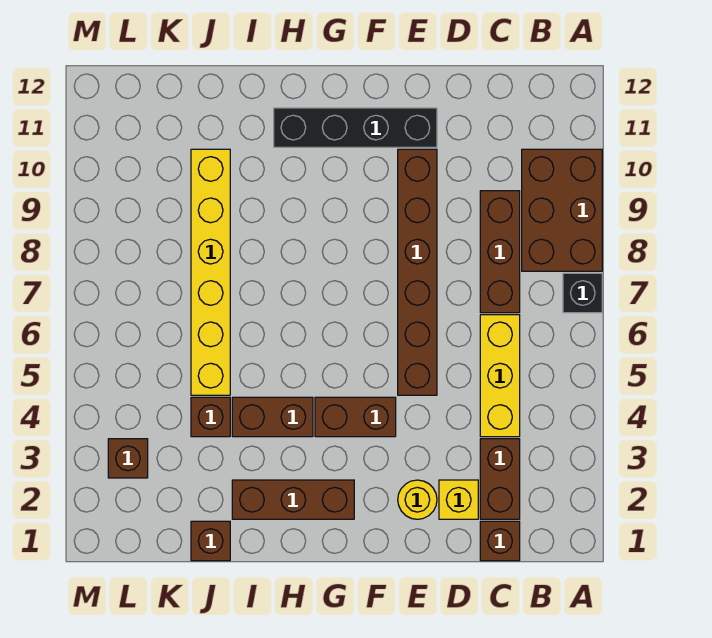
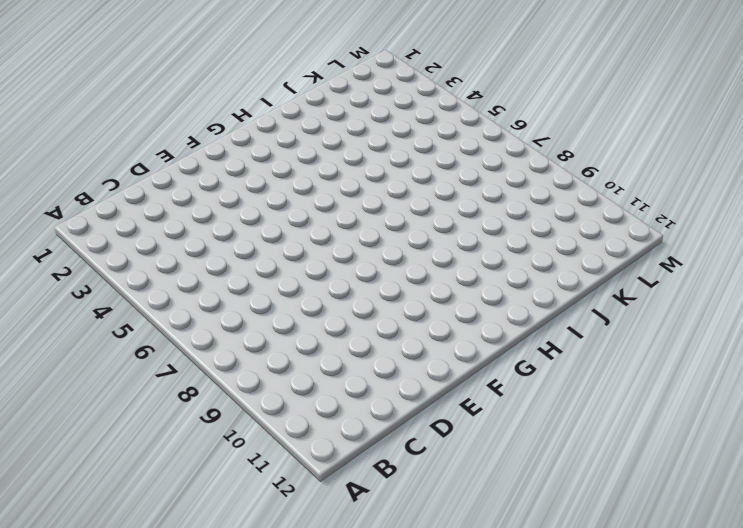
none -> black 1x1 brick [563,273,602,313]
none -> brown 2x3 brick [522,149,602,271]
none -> brown 1x1 brick [480,521,520,561]

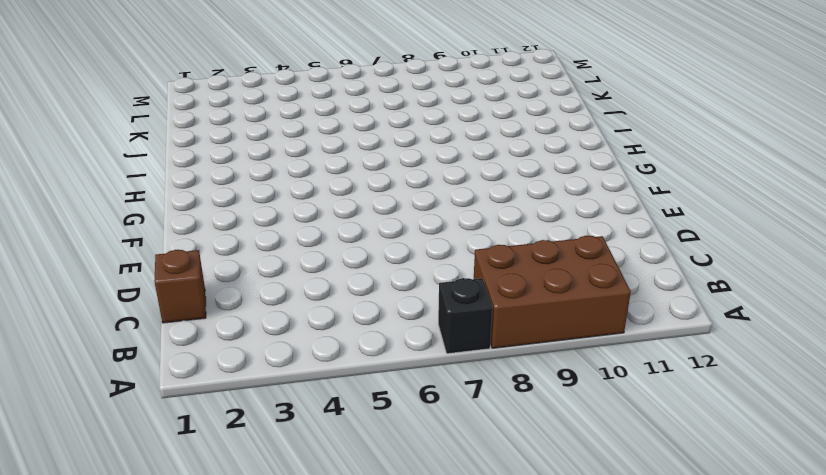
none -> brown 1x2 brick [480,439,520,519]
none -> yellow 1x3 brick [480,315,520,437]
none -> brown 1x3 brick [480,191,520,313]

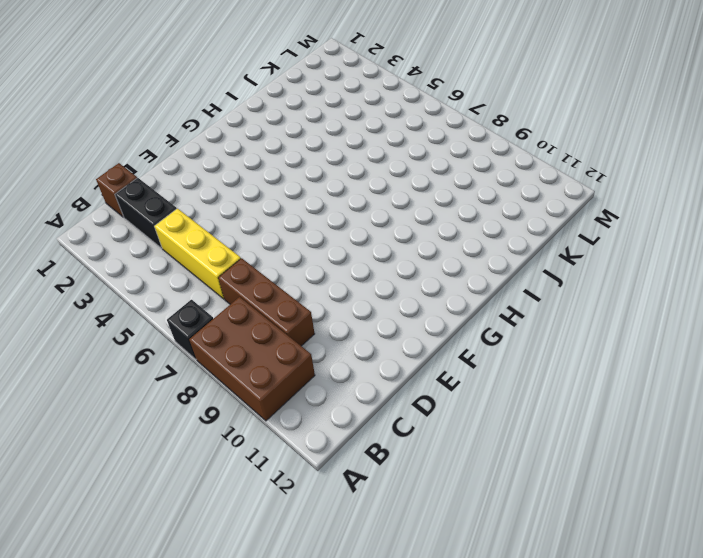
black 1x2 brick [115,178,177,248] -> brown 1x2 brick [480,439,520,519]
none -> yellow 1x1 brick [439,480,478,519]
none -> yellow 1x1 round brick [398,480,437,519]
none -> brown 1x6 brick [398,149,437,395]

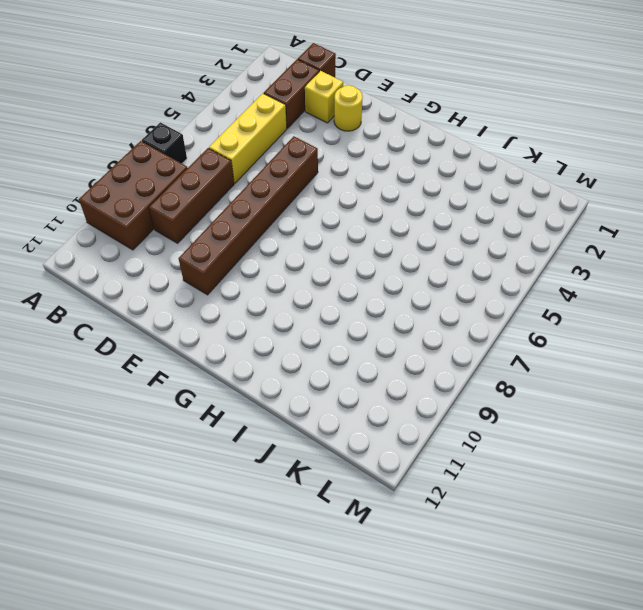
none -> black 1x4 brick [274,108,437,147]
none -> brown 1x2 brick [315,397,396,437]
none -> brown 1x3 brick [232,480,354,519]

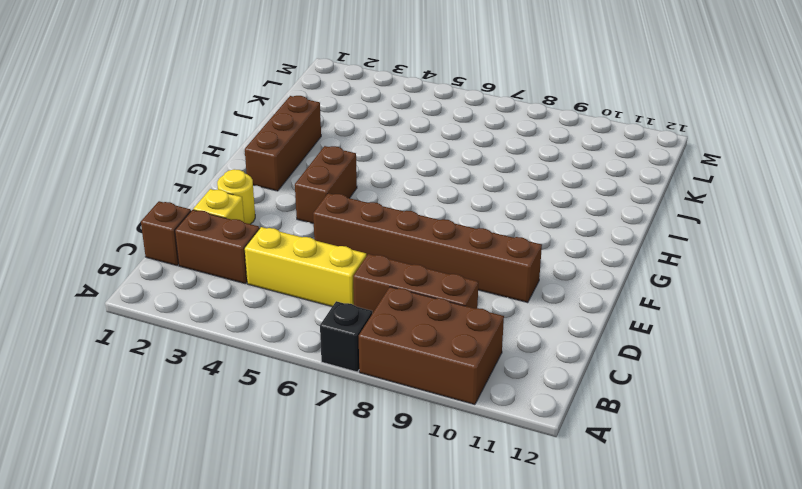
none -> black 1x4 brick [274,108,437,147]
none -> brown 1x2 brick [232,397,313,437]
none -> brown 1x1 brick [191,521,230,561]

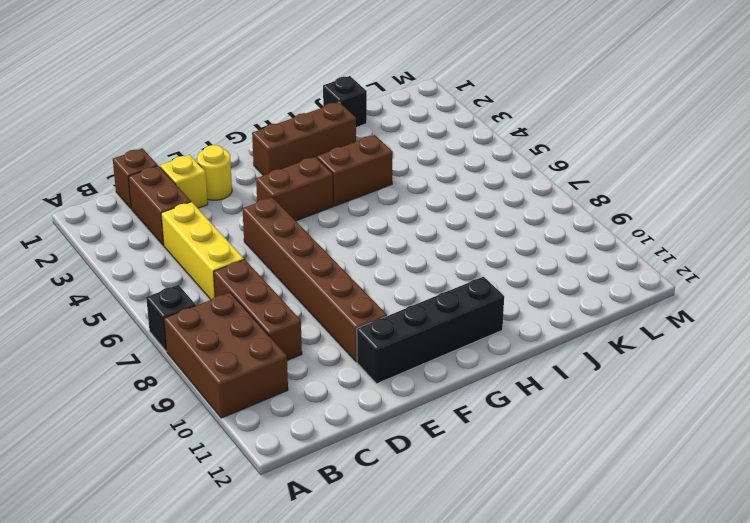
black 1x1 brick [323,76,367,127] -> brown 1x1 brick [191,521,230,561]
none -> brown 1x1 brick [191,397,230,437]
none -> yellow 1x6 brick [191,149,230,395]
none -> brown 1x1 brick [108,439,148,478]

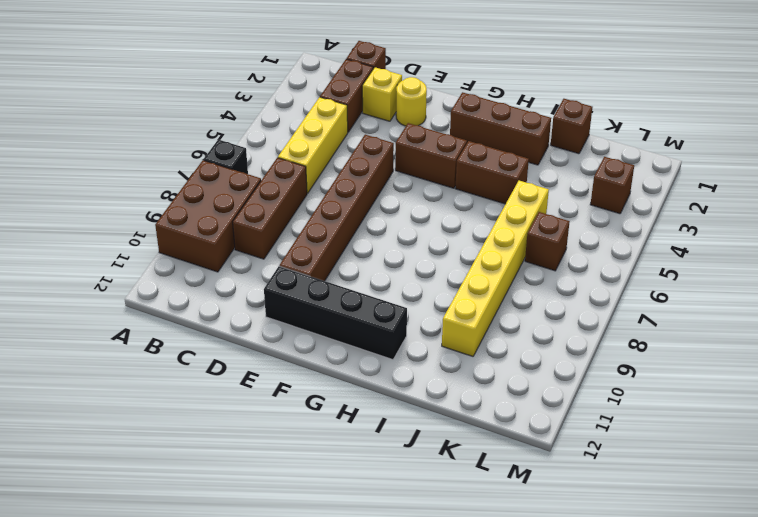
brown 1x1 brick [525,212,570,271] -> brown 1x1 brick moved to [191,397,230,437]

